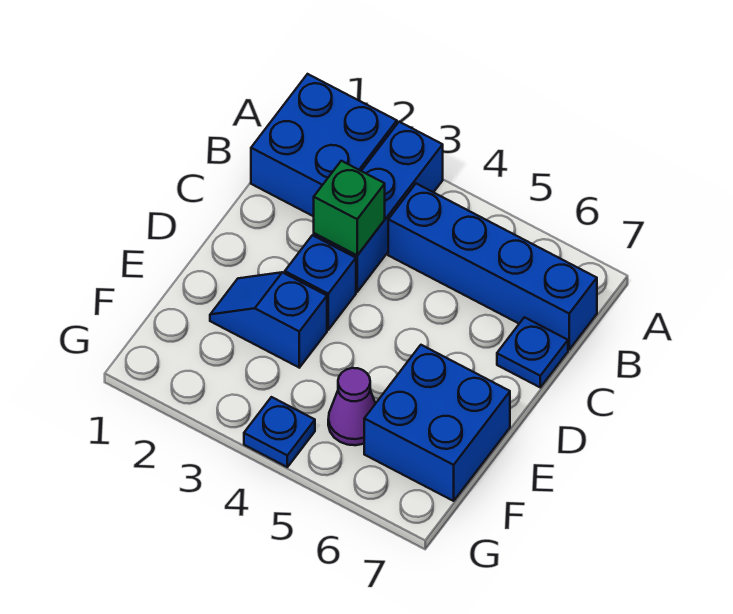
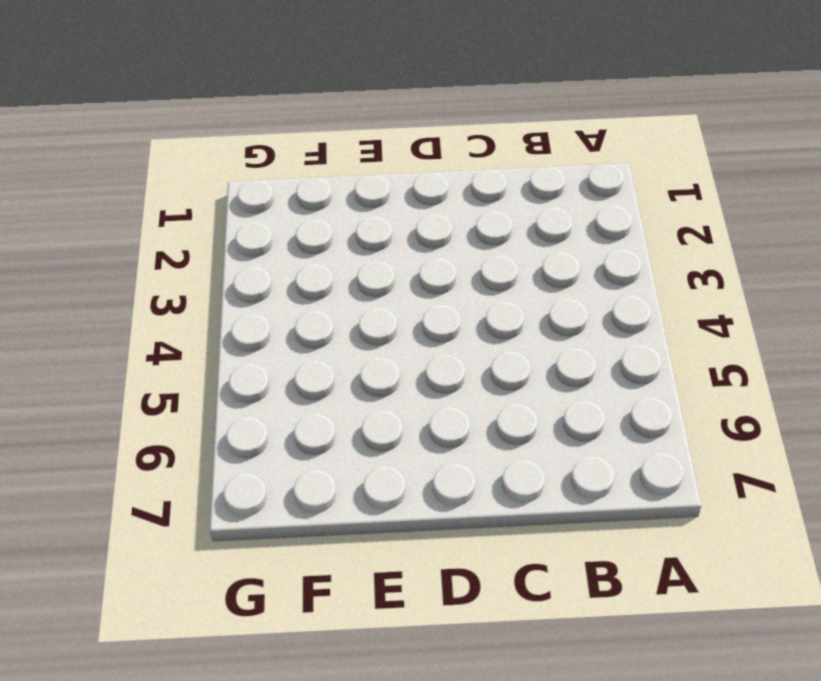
none -> blue 2x2 brick [251,74,397,216]
none -> blue 1x3 brick [314,122,443,292]

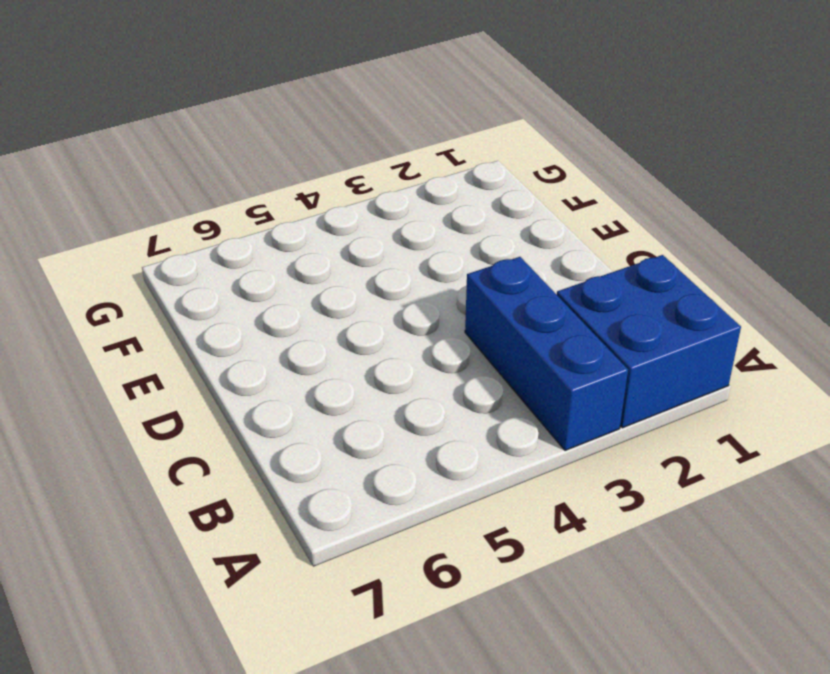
none -> blue 1x4 brick [388,184,597,349]
none -> blue 1x1 plate [497,317,568,387]

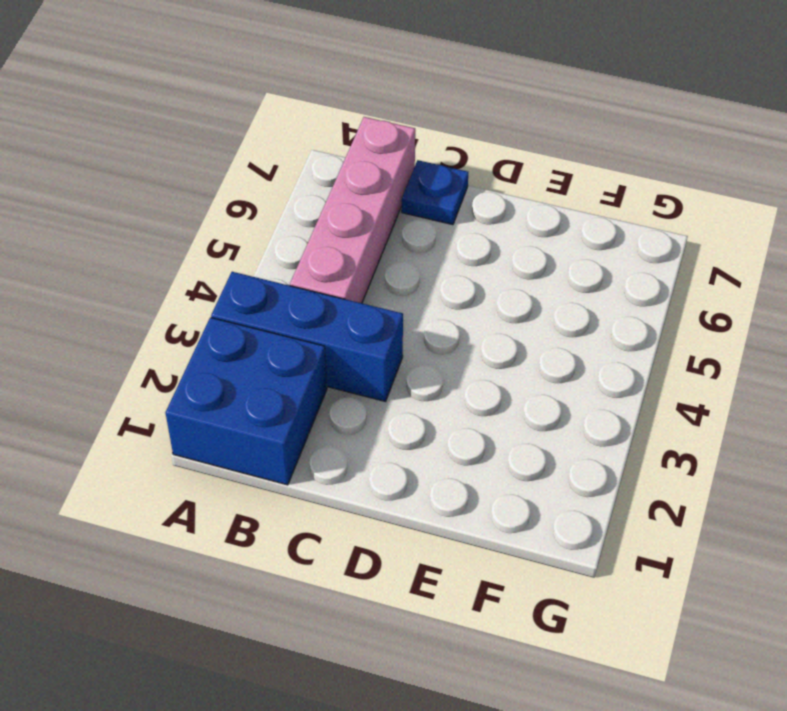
pink 1x4 brick [290,117,415,303] -> blue 1x4 brick [388,184,597,349]
none -> blue 1x1 brick [285,235,356,330]
none -> blue 1x2 slope [210,272,327,368]

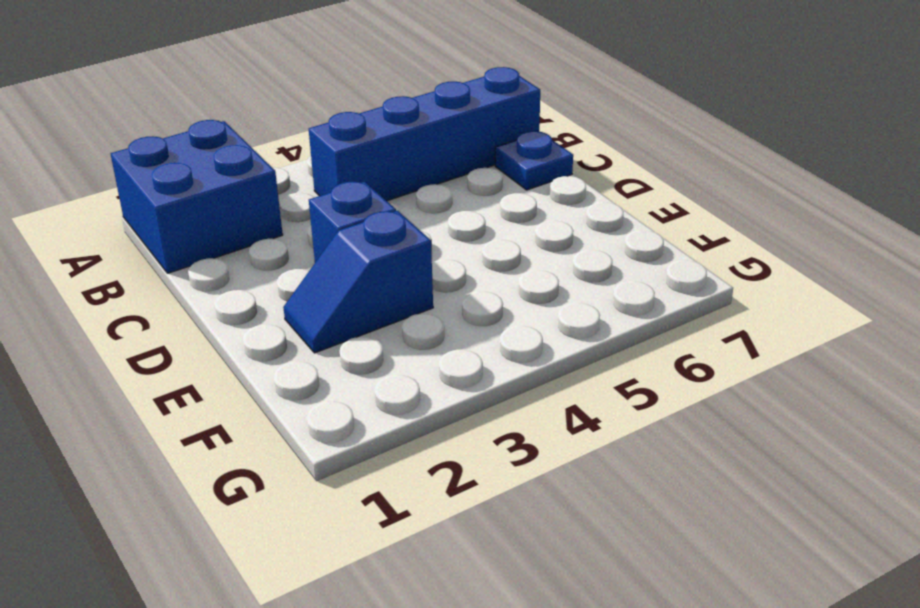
none -> blue 1x3 brick [314,122,443,292]
none -> blue 2x2 brick [364,345,510,501]

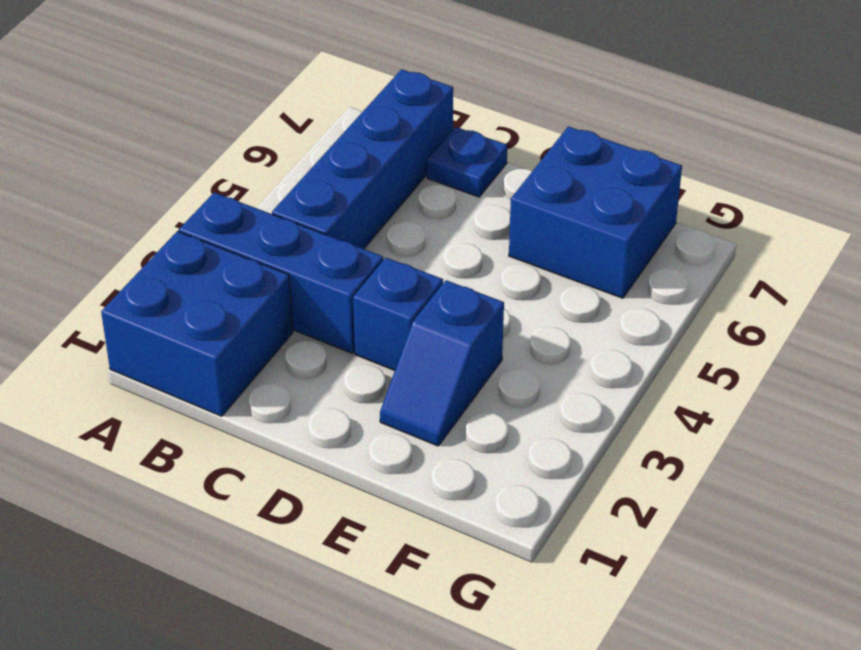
none -> purple 1x1 cone [328,368,376,445]
none -> blue 1x1 plate [244,397,315,467]

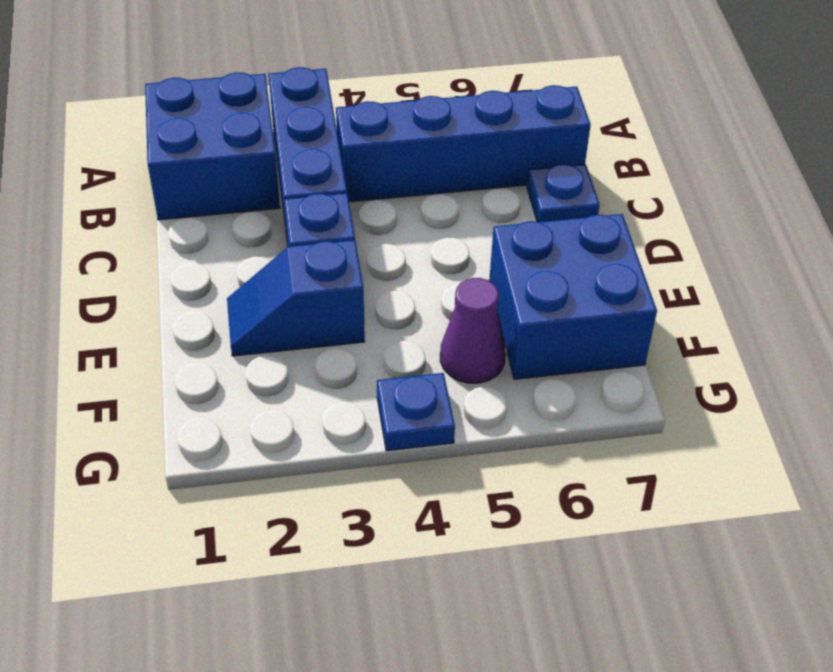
none -> green 1x1 brick [314,161,385,255]

